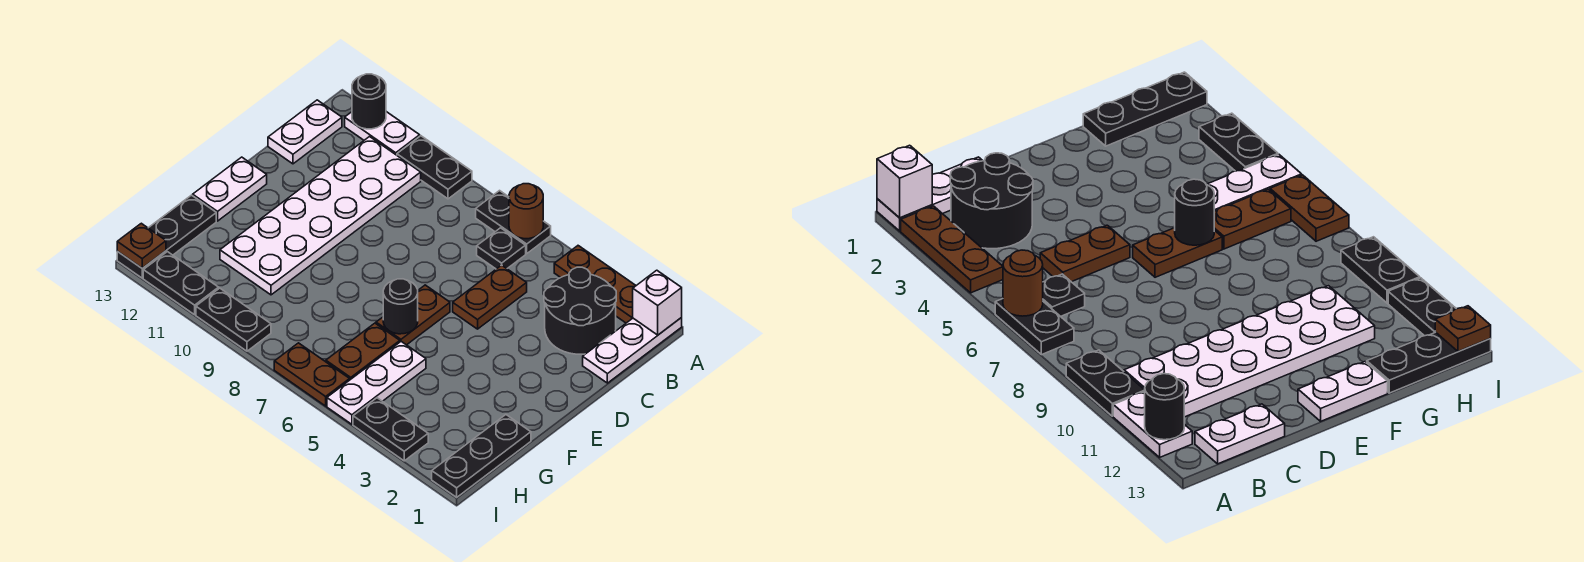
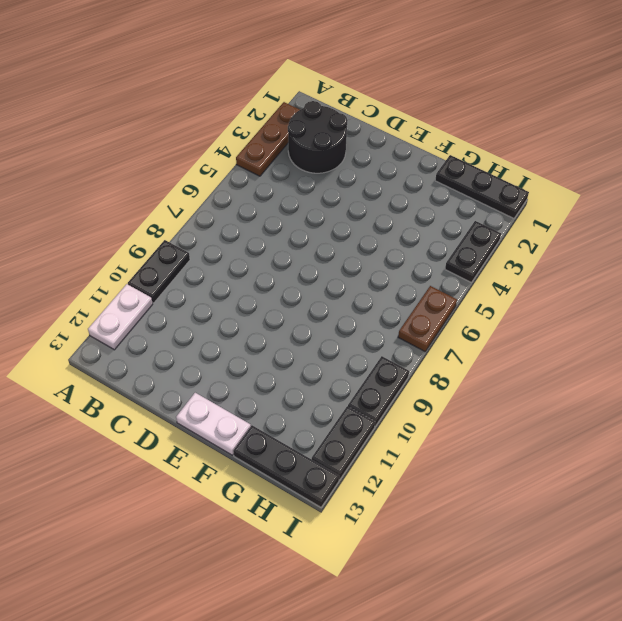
none -> white 1x3 plate [583,318,682,383]
none -> black 1x2 plate [476,191,551,254]
none -> black 1x1 plate [477,228,526,269]

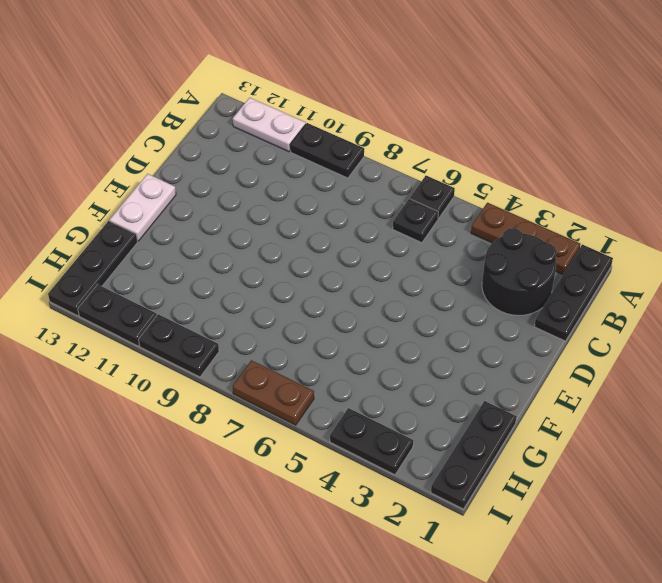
black 1x3 plate [534,244,613,341] -> white 1x3 plate [583,318,682,383]
black 1x1 plate [410,176,455,219] -> black 1x2 plate [476,191,551,254]
none -> white 2x6 plate [220,137,421,295]
none -> white 1x2 plate [268,100,342,164]
none -> brown 1x2 plate [453,265,527,329]

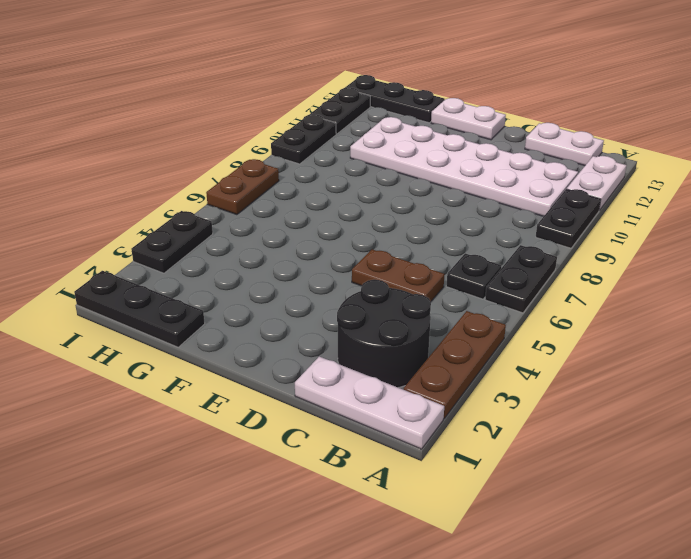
none -> brown 1x2 plate [376,285,450,345]
none -> white 1x3 plate [327,342,426,424]
none -> brown 1x2 plate [326,323,400,380]

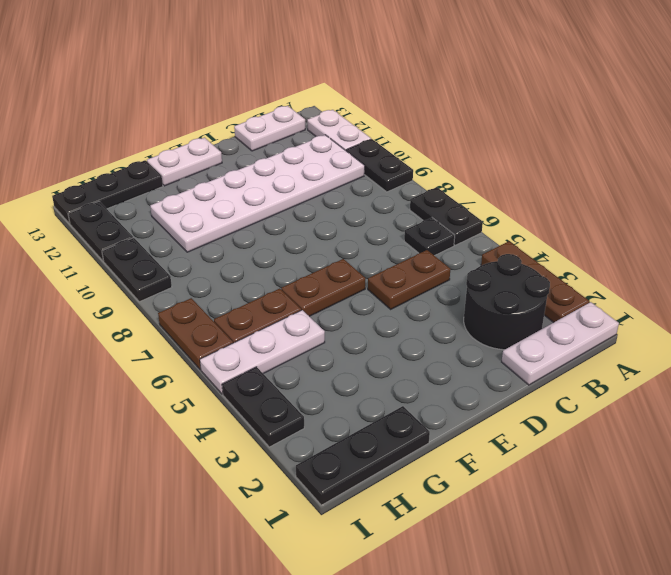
none -> white 1x1 brick [633,270,682,335]
none -> brown 1x1 round brick [509,184,543,239]
none -> black 1x1 round brick [352,74,386,129]

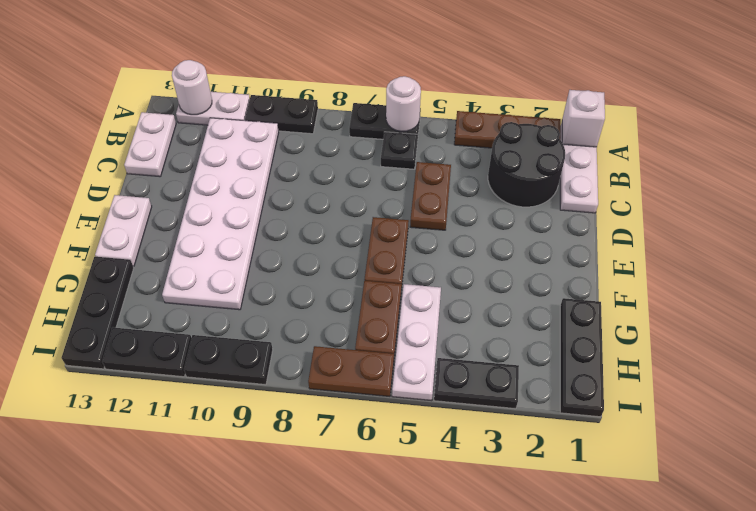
white 1x1 round brick [386,76,421,131] -> brown 1x1 round brick [509,184,543,239]
white 1x1 round brick [172,60,212,115] -> black 1x1 round brick [352,74,386,129]
none -> black 1x1 round brick [383,279,418,334]
none -> brown 1x1 plate [117,223,166,268]

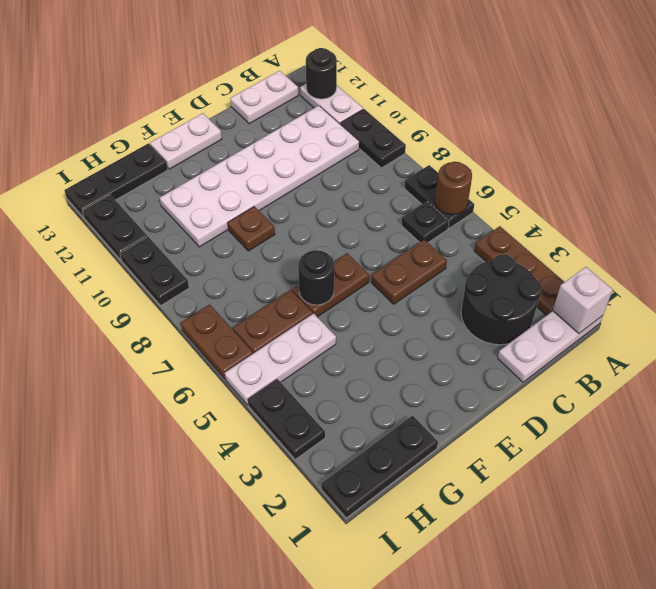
brown 1x1 plate [228,206,275,251] -> brown 1x1 plate moved to [117,223,166,268]

